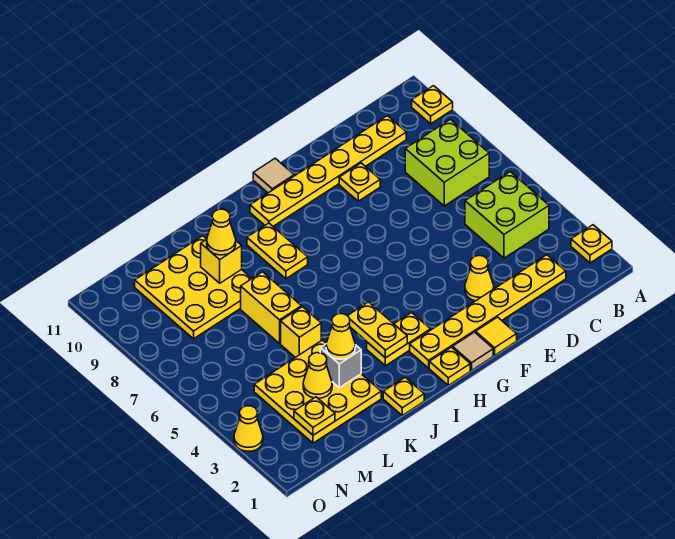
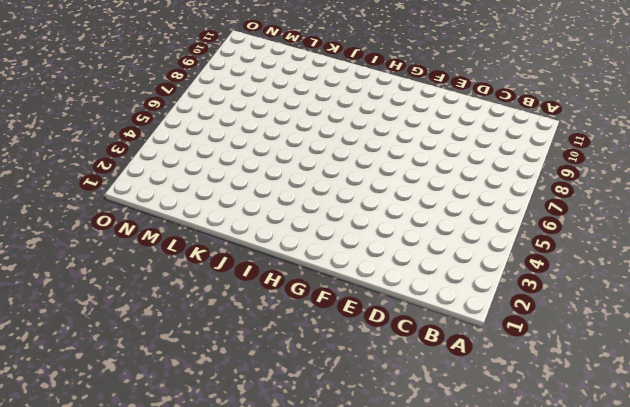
none -> yellow 1x1 plate [571,225,612,263]
none -> yellow 1x1 plate [412,86,453,124]
none -> lime 2x2 brick [465,172,549,258]

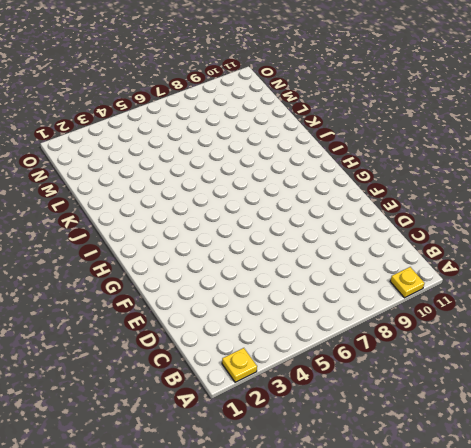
none -> lime 2x2 brick [465,172,549,258]
none -> lime 2x2 brick [405,119,489,206]
none -> yellow 1x6 plate [410,255,566,368]

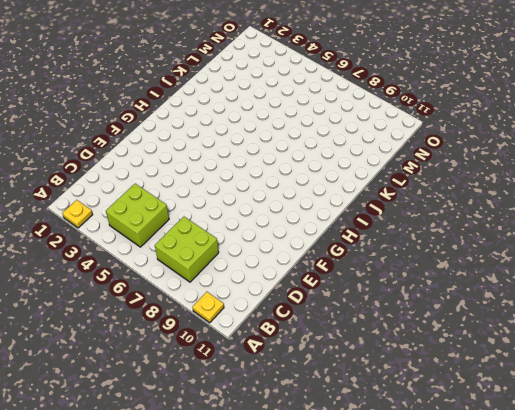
none -> yellow 1x6 plate [410,255,566,368]
none -> yellow 1x6 plate [250,116,406,226]
none -> yellow 1x1 cone [465,256,494,301]

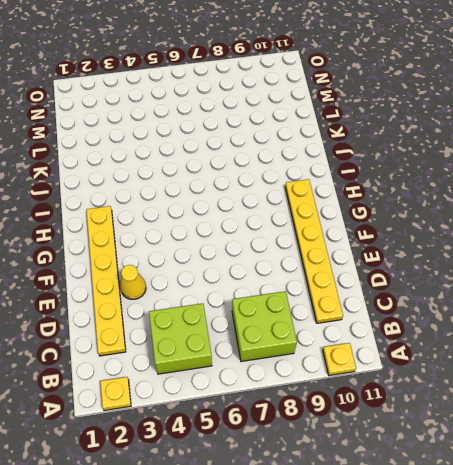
none -> yellow 1x1 plate [339,163,380,201]
none -> yellow 1x1 tile [476,317,517,355]
none -> tan 1x1 tile [453,332,493,370]

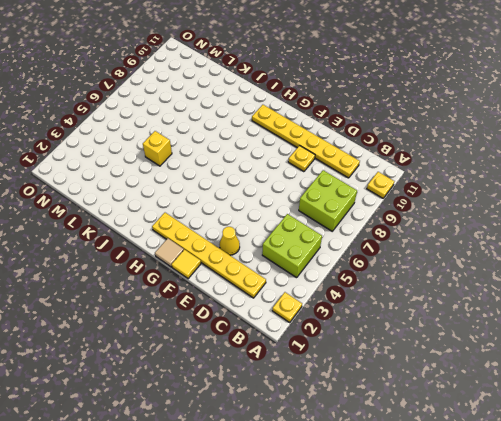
none -> tan 1x1 tile [253,158,294,193]
none -> yellow 1x1 plate [429,347,470,385]
none -> yellow 1x2 plate [367,313,431,366]

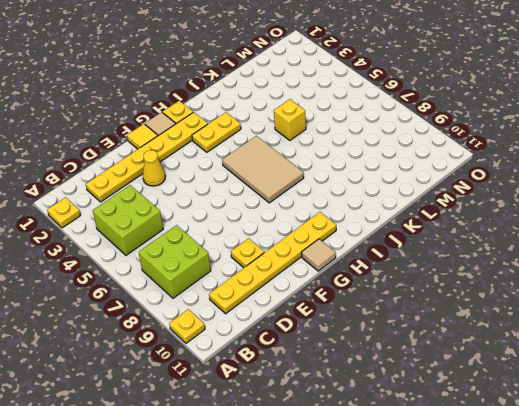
tan 2x3 tile [222,136,304,203] -> none
none -> yellow 1x2 plate [247,223,308,279]
none -> yellow 1x1 plate [383,377,424,415]
none -> yellow 3x3 plate [254,340,381,443]

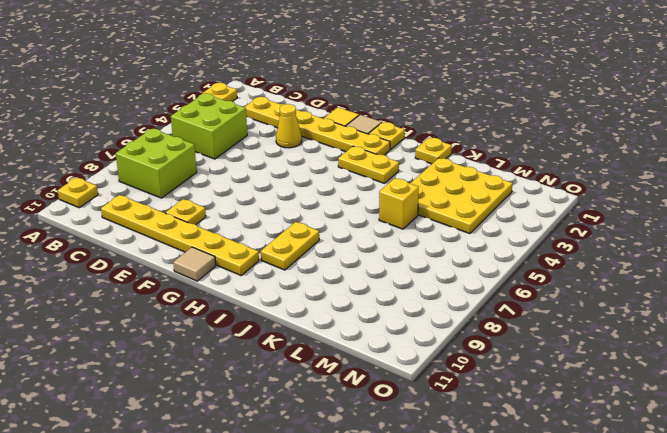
none -> yellow 1x2 brick [241,272,302,343]
none -> yellow 3x3 plate [135,236,252,339]
none -> yellow 1x1 cone [234,406,263,451]

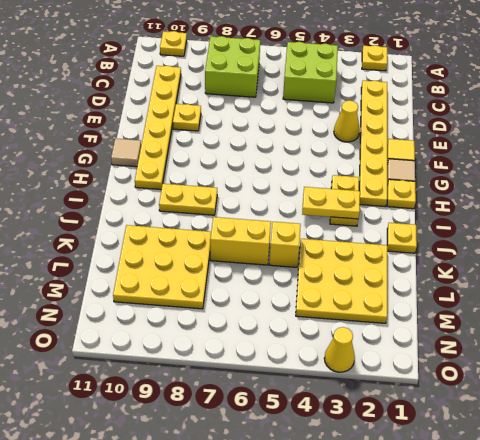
none -> grey 1x1 brick [320,344,361,388]
none -> yellow 1x1 brick [201,240,242,283]
none -> yellow 1x1 cone [303,353,332,398]

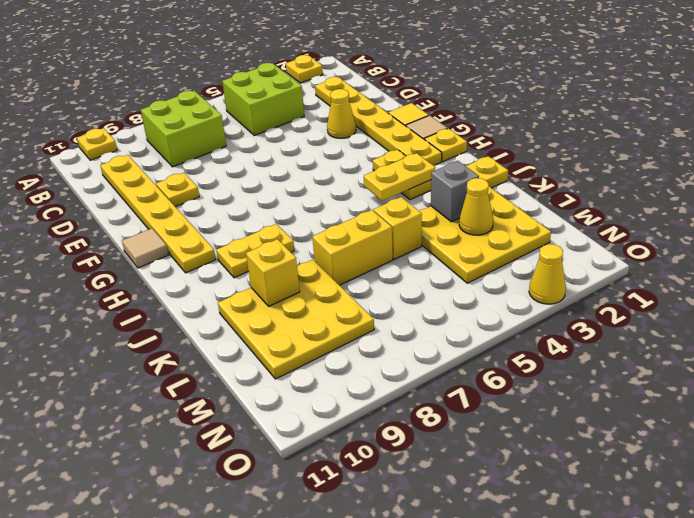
none -> yellow 1x1 plate [294,397,335,435]
none -> yellow 1x1 cone [326,314,355,359]
none -> yellow 1x1 cone [207,209,236,255]

